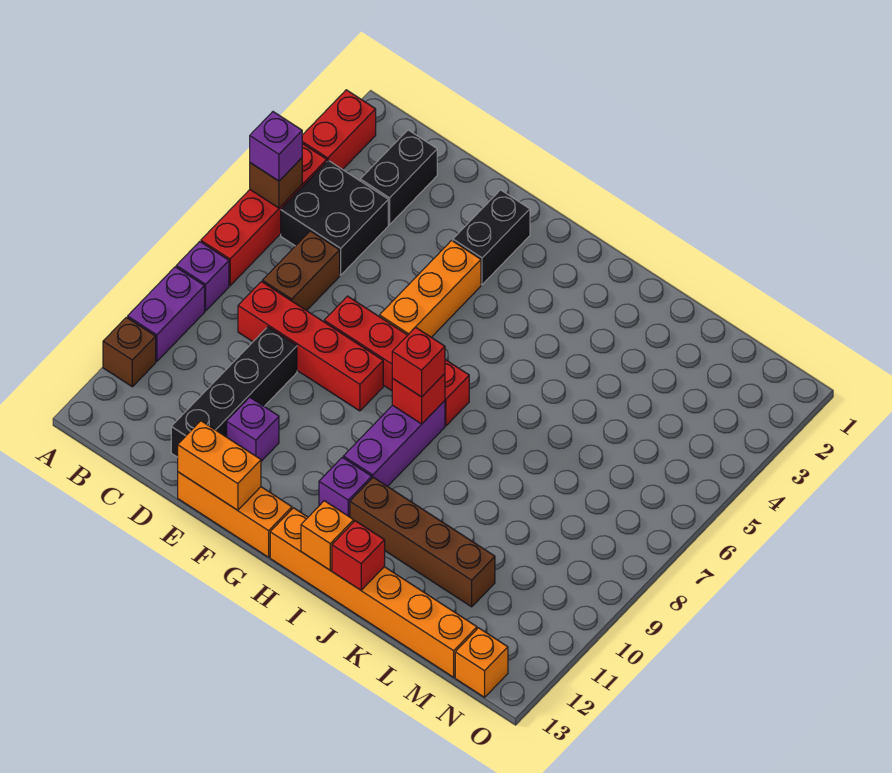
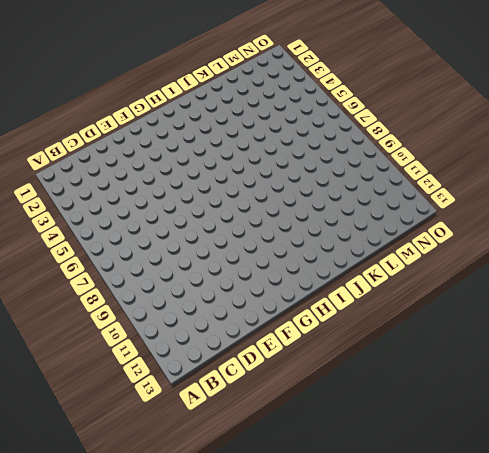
none -> red 1x2 brick [302,90,376,170]
none -> red 1x4 brick [201,144,327,286]
none -> purple 1x1 brick [176,241,229,311]

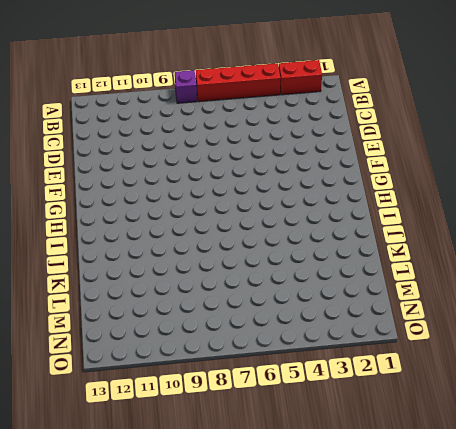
none -> purple 1x2 brick [128,267,205,361]
none -> brown 1x1 brick [103,317,156,387]
none -> black 2x2 brick [281,160,388,275]

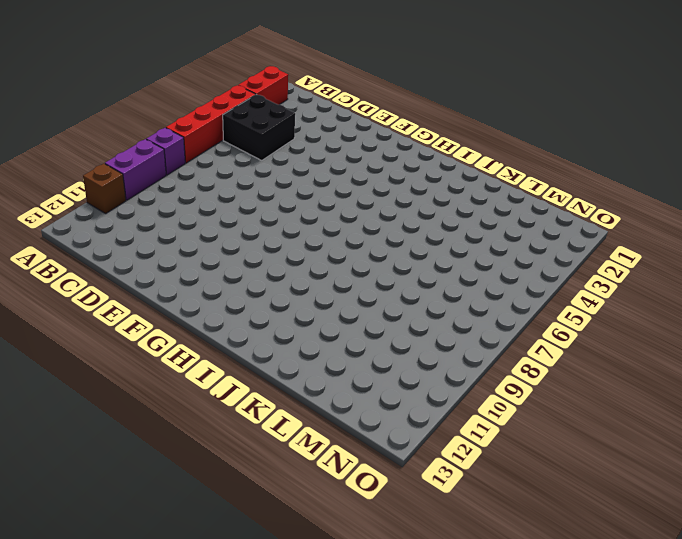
none -> black 1x2 brick [360,130,437,225]
none -> brown 1x2 brick [263,231,340,311]
none -> red 1x4 brick [238,282,383,411]

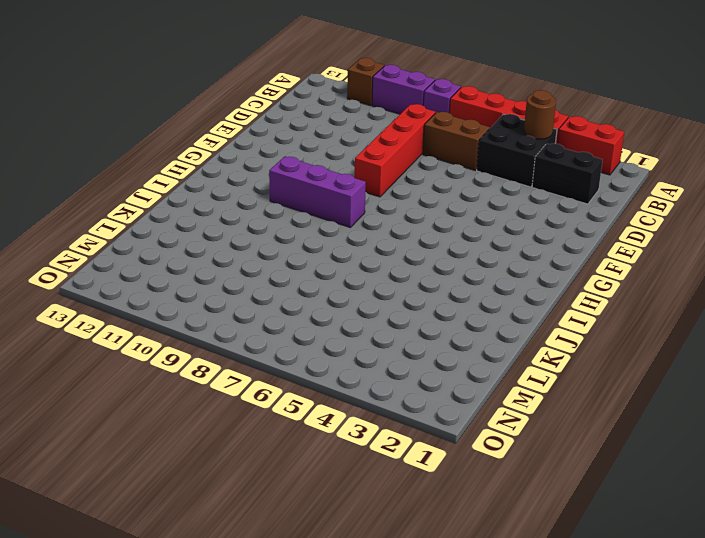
brown 1x1 round brick [524,90,556,139] -> none
none -> black 1x4 brick [171,327,297,457]
none -> red 1x4 brick [324,296,469,426]
none -> purple 1x1 brick [227,397,279,461]

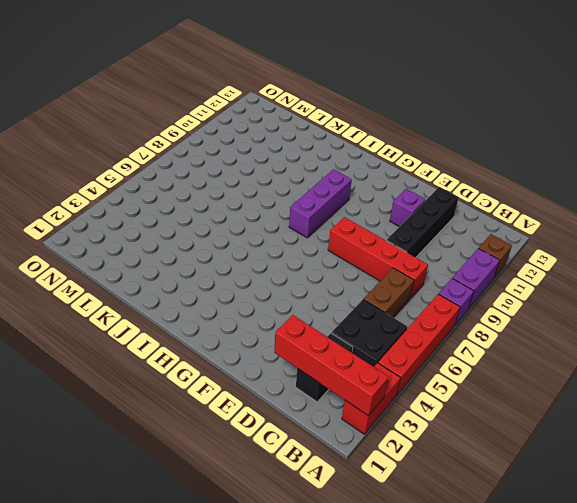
red 1x4 brick [274,315,389,415] -> red 1x4 brick moved to [324,296,469,426]
none -> orange 1x3 brick [178,472,292,557]
none -> black 1x2 brick [453,190,530,285]
none -> orange 1x3 brick [380,240,481,337]

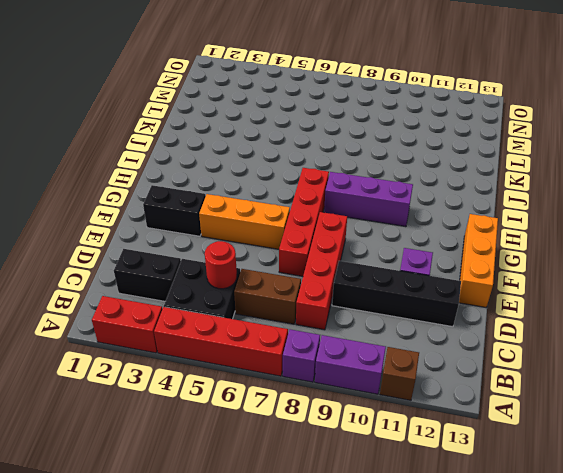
red 1x1 round brick [205,241,237,289] -> none
none -> purple 1x1 brick [319,457,372,517]
none -> orange 1x6 brick [270,508,477,677]
none -> brown 1x4 brick [350,477,495,607]

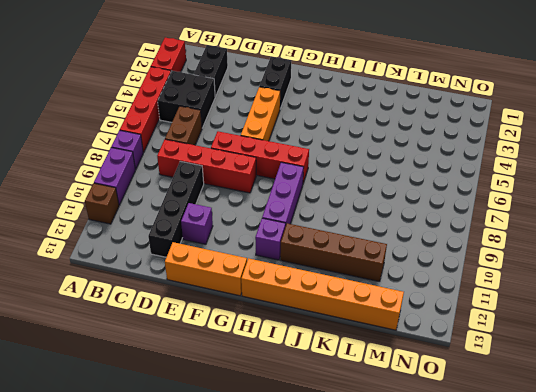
none -> orange 1x1 brick [455,628,508,697]
none -> brown 1x1 brick [250,158,302,208]
none -> orange 1x2 brick [178,421,261,510]

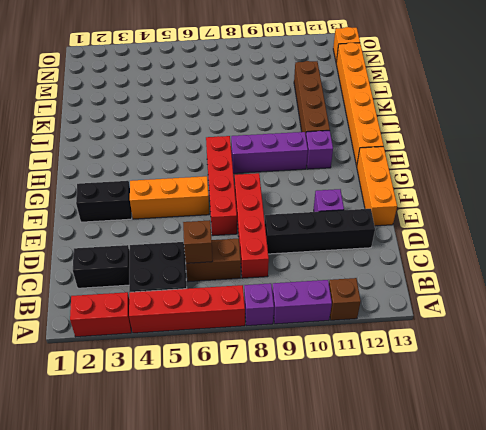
brown 1x1 brick [183,220,213,263] -> brown 1x1 brick moved to [250,158,302,208]
none -> orange 1x2 brick [178,421,261,510]
none -> red 1x1 brick [392,374,445,424]
none -> orange 1x1 brick [301,501,354,570]

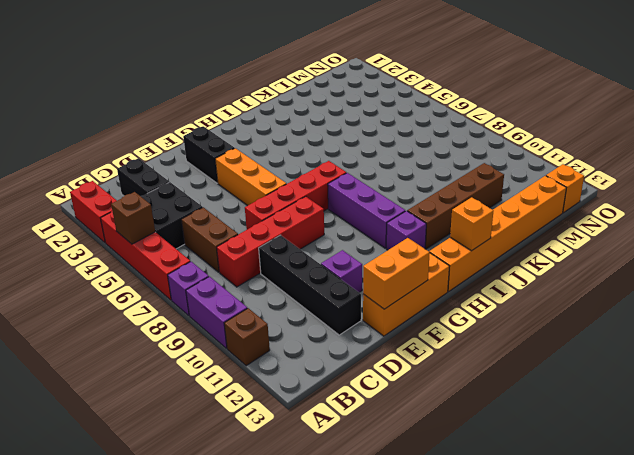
none -> red 1x1 brick [392,374,445,424]
none -> red 1x1 brick [332,521,385,590]
none -> purple 1x1 brick [250,112,302,181]

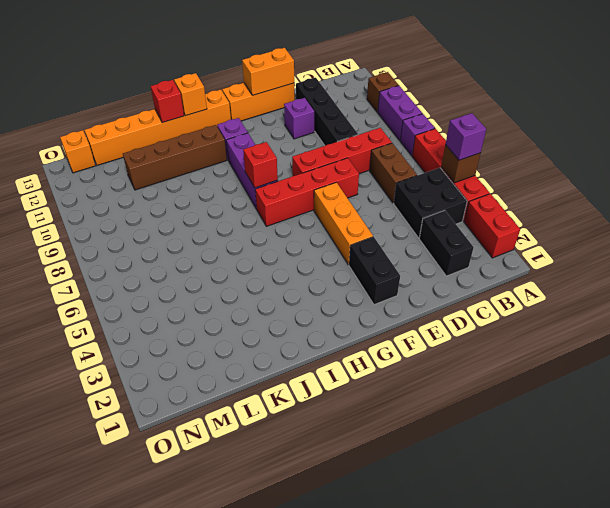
none -> red 1x1 brick [392,327,445,397]

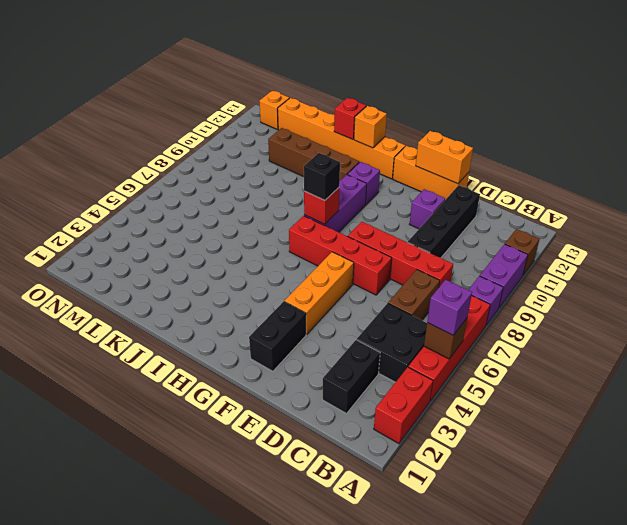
black 1x1 brick [304,153,340,200] -> red 1x1 brick [392,327,445,397]

